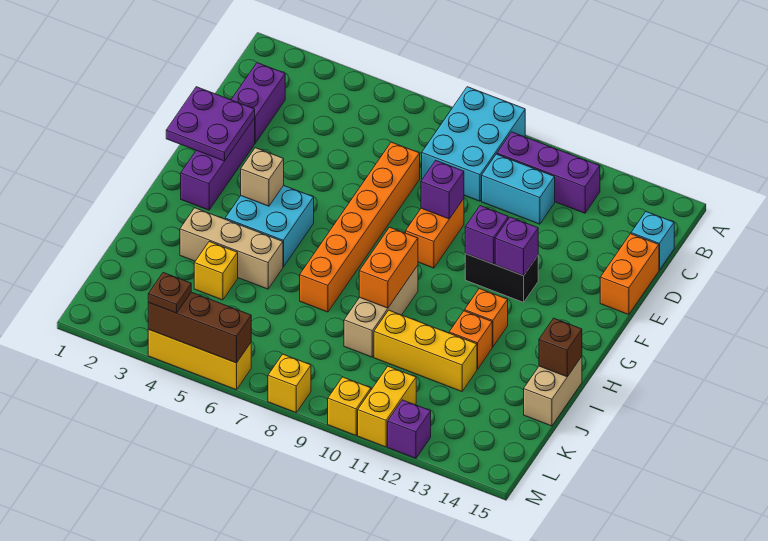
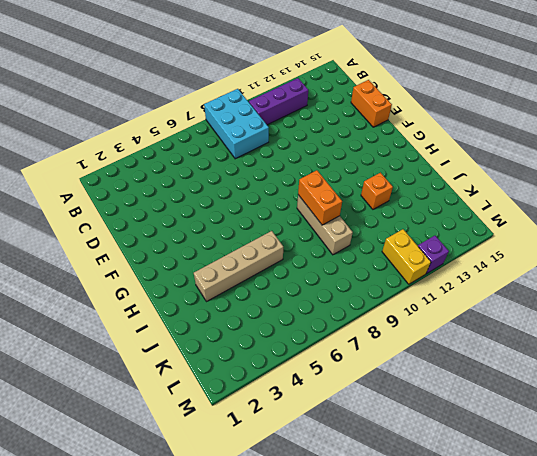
tan 1x4 brick [194,231,283,302] -> tan 1x3 brick [180,208,283,289]
none -> purple 1x2 brick [231,63,285,143]
none -> cyan 1x2 brick [482,154,555,224]
none -> cyan 1x1 brick [631,212,674,270]
none -> orange 1x6 brick [300,142,420,312]

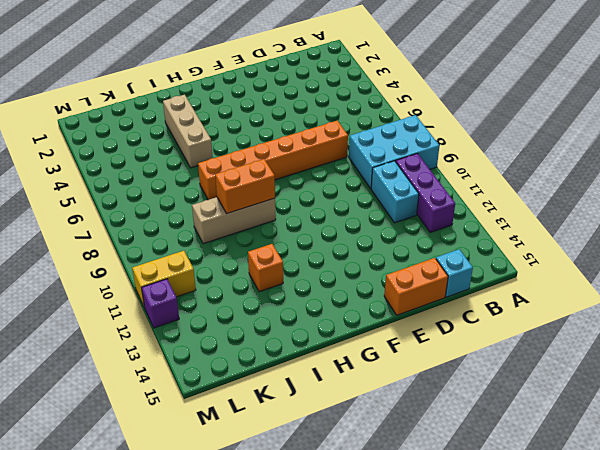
none -> purple 1x2 brick [231,63,285,143]
none -> purple 1x3 brick [181,118,255,210]
none -> orange 1x2 brick [406,199,464,268]
none -> black 1x2 brick [465,254,538,302]

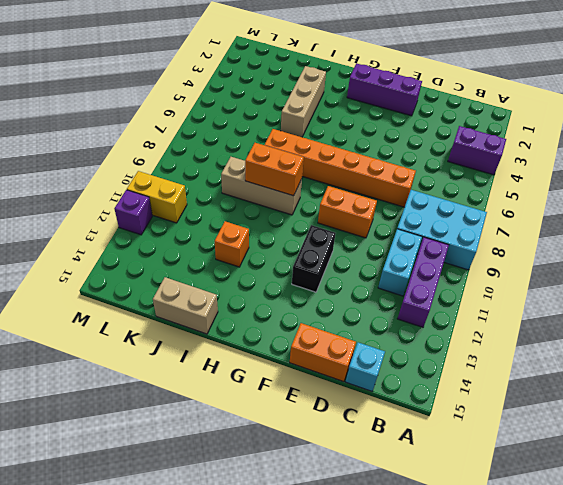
purple 1x2 brick [448,126,506,175] -> purple 1x2 brick moved to [231,63,285,143]
none -> cyan 2x2 brick [225,186,314,267]
none -> orange 1x1 brick [465,289,508,347]
none -> yellow 1x1 brick [194,242,238,300]
none -> yellow 1x3 brick [374,310,477,391]

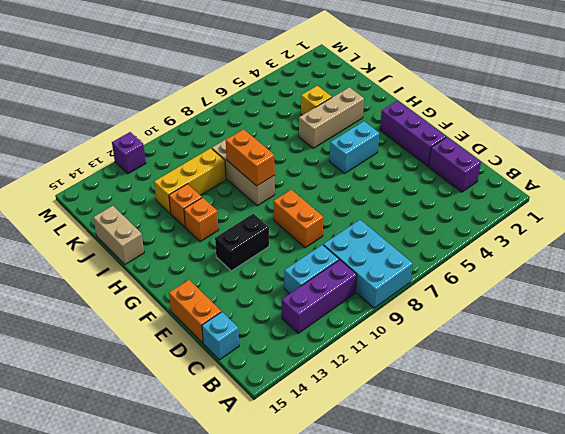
cyan 1x2 brick [329,121,379,174] -> cyan 2x2 brick [225,186,314,267]
none -> orange 1x6 brick [300,142,420,312]
none -> yellow 1x2 brick [358,366,416,447]
none -> yellow 1x3 brick [148,330,251,390]
none -> yellow 1x1 brick [268,354,311,412]

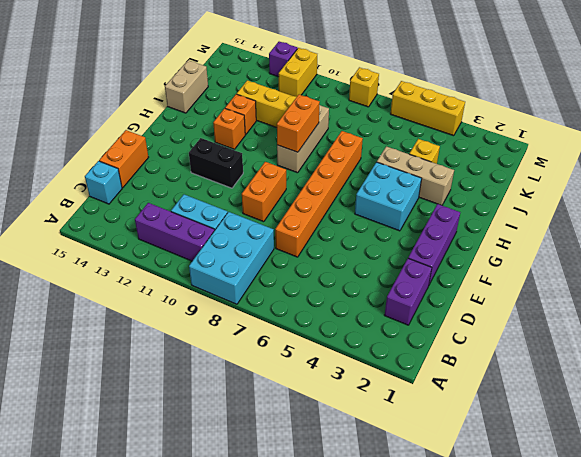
none -> yellow 1x1 brick [328,377,371,435]
none -> purple 2x2 plate [166,87,255,161]
none -> purple 1x1 brick [421,160,464,219]
none -> purple 1x1 brick [465,206,508,264]

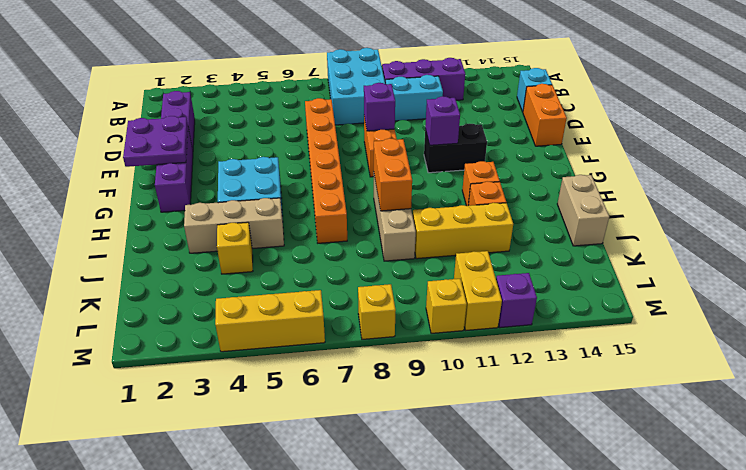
none -> purple 1x1 brick [495,217,538,276]
none -> tan 1x1 brick [241,148,284,206]
none -> brown 1x1 brick [539,318,582,377]
none -> brown 1x3 brick [148,292,251,363]

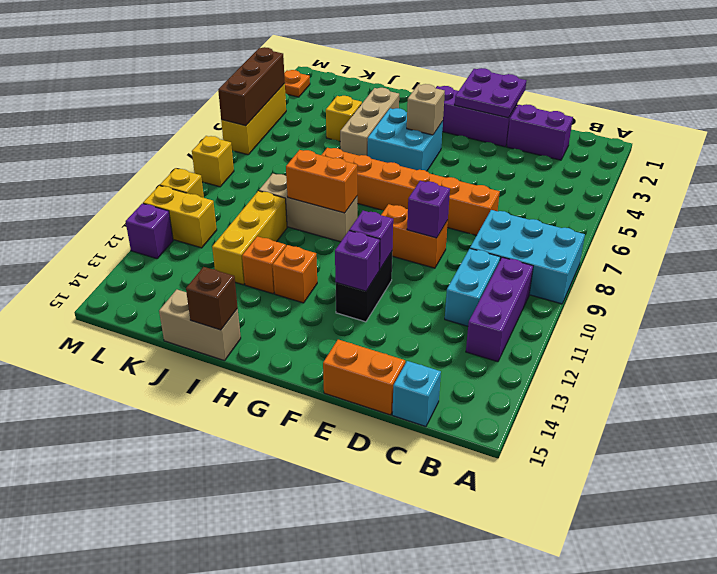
orange 1x1 plate [284,70,310,97] -> none
none -> brown 1x1 plate [148,273,191,313]

